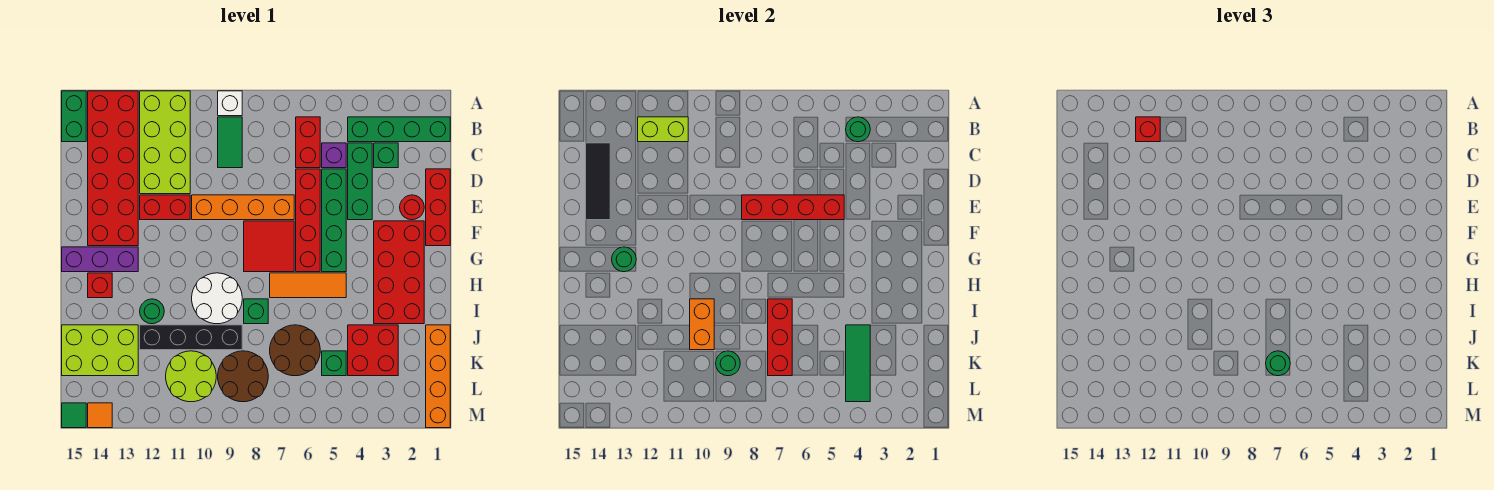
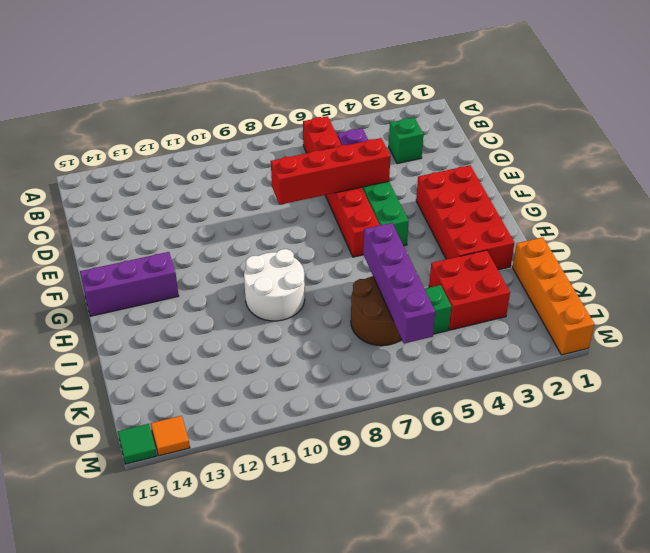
purple 1x4 brick [363,223,435,344] -> none
none -> white 1x1 brick [218,91,242,116]
none -> lime 2x4 brick [140,91,190,194]
none -> red 2x6 brick [88,91,138,246]
none -> green 1x2 brick [62,91,86,142]

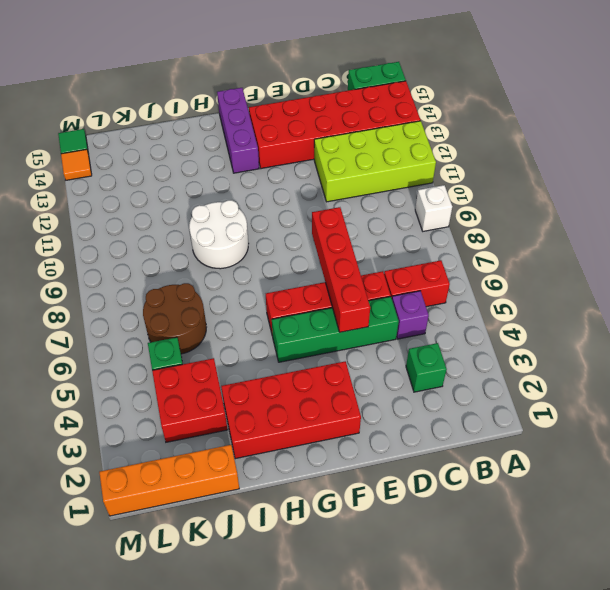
none -> green 1x4 brick [348,117,450,142]
none -> green 1x2 tile [218,117,242,168]
none -> green 1x3 brick [348,143,372,220]
none -> red 1x3 brick [426,169,450,246]

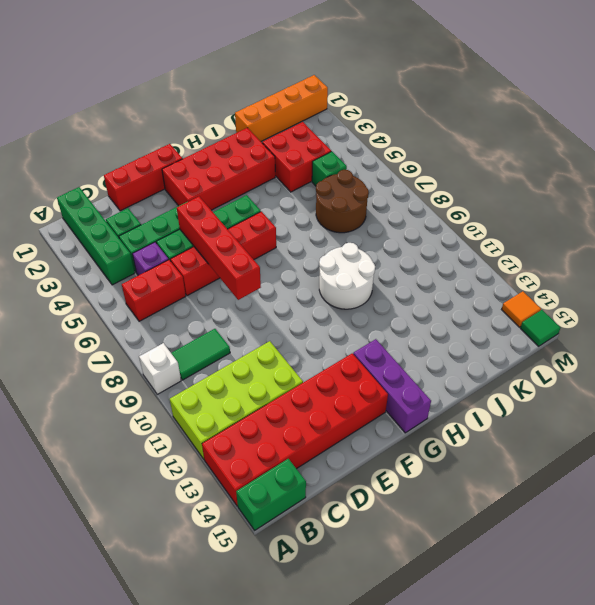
none -> red 1x1 round brick [400,195,424,220]
none -> orange 1x4 brick [192,195,294,220]
none -> red 1x2 brick [140,195,190,220]
none -> red 2x2 tile [244,221,294,272]

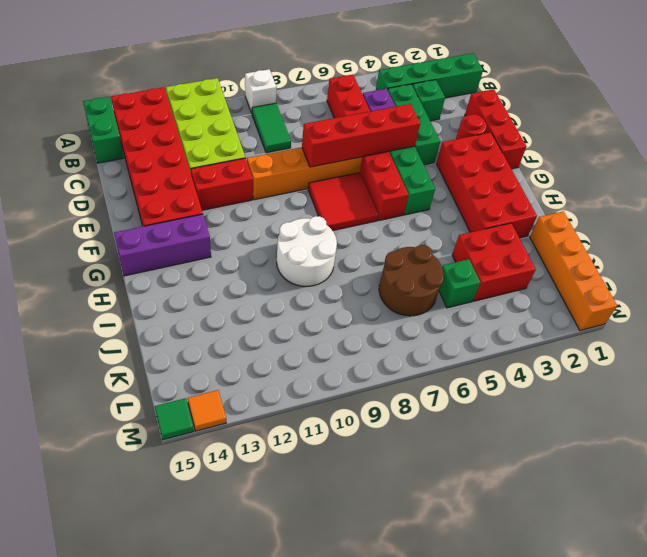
none -> orange 1x3 tile [270,273,346,298]
none -> red 1x1 brick [88,273,112,298]
none -> green 1x1 brick [244,299,268,324]
none -> green 1x1 round brick [140,299,164,324]

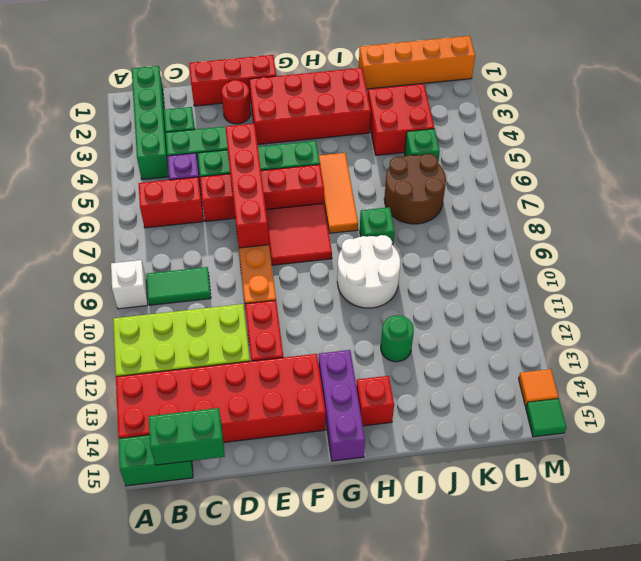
green 1x2 brick [149,408,225,465] -> none
none -> black 1x4 brick [140,325,242,350]
none -> lime 2x3 brick [62,325,138,376]
none -> brown 2x2 round brick [218,351,268,402]
none -> lime 2x2 round brick [166,351,216,402]

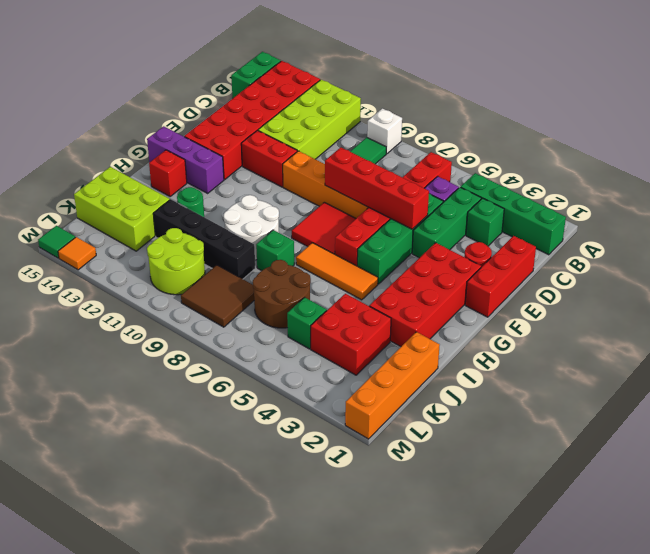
brown 2x2 tile [181,265,254,327] -> brown 2x2 round brick [218,351,268,402]
none -> green 1x1 round brick [846,117,870,142]
none -> lime 1x2 brick [638,117,688,142]
none -> black 1x3 tile [586,143,610,220]
none -> green 1x1 round brick [612,247,636,272]

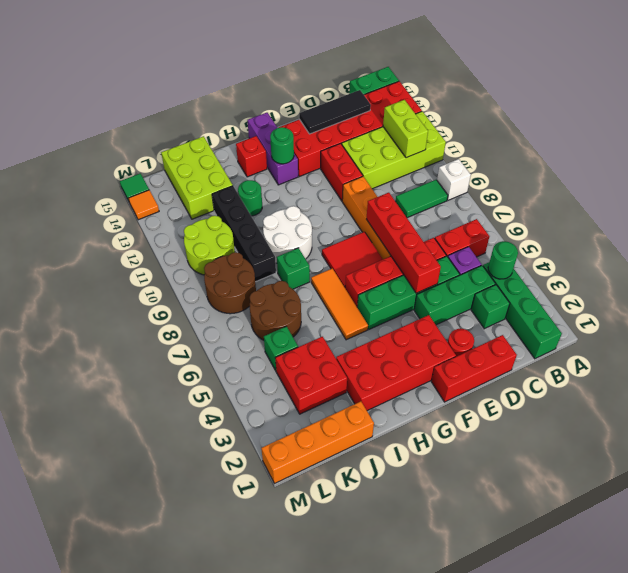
none -> red 1x3 brick [768,299,792,376]
none -> orange 1x2 brick [690,299,714,350]
none -> green 1x3 tile [846,325,870,402]
none -> green 1x1 round brick [716,351,740,376]

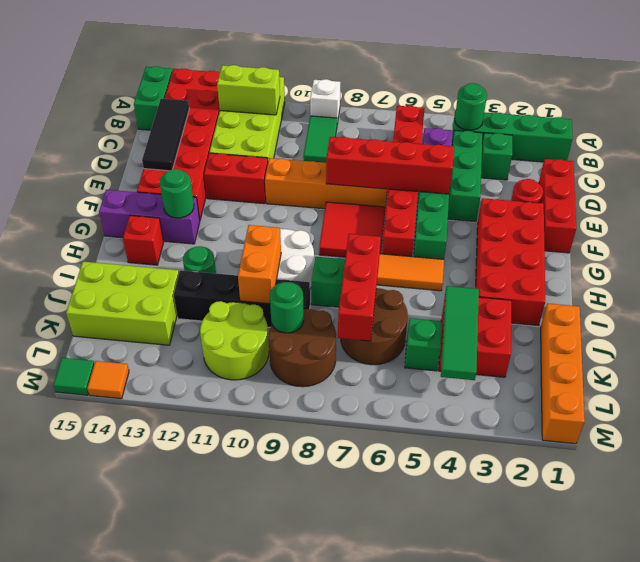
none -> red 1x1 brick [1136,117,1160,142]
none -> green 1x1 round brick [1266,351,1290,376]

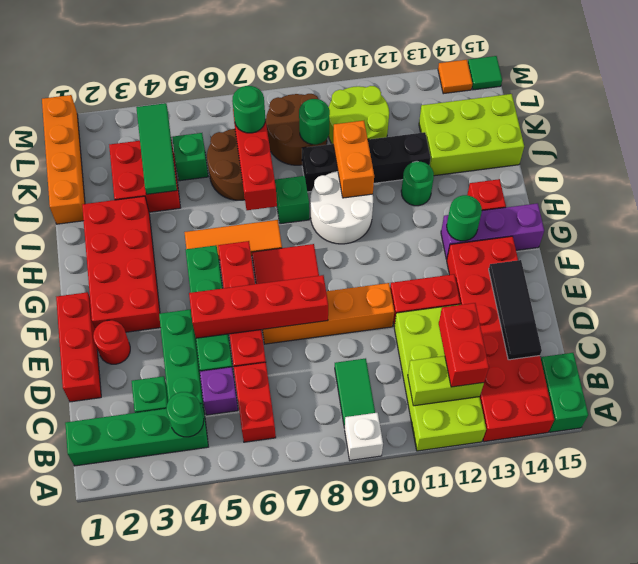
red 1x2 brick [439,303,489,387] -> red 1x1 brick [1136,117,1160,142]

